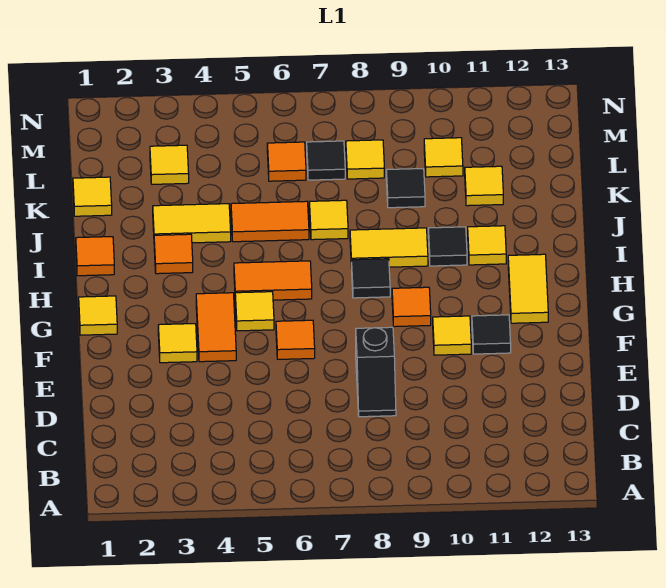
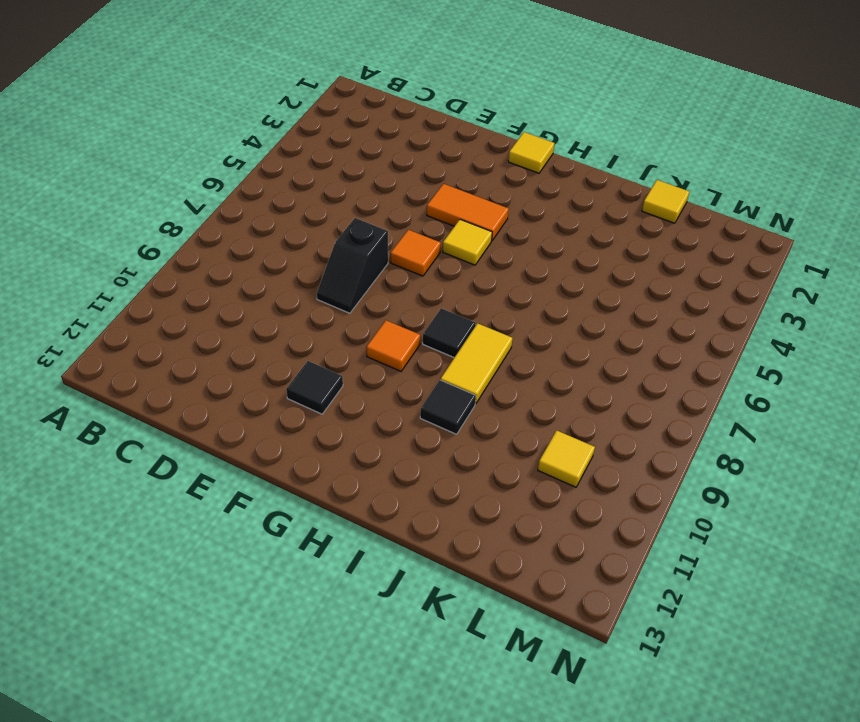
black 1x2 slope [317,218,388,313] -> black 1x2 slope turned to [356,327,396,417]
none -> yellow 1x1 tile [158,324,197,363]
none -> yellow 1x1 tile [433,316,471,355]
none -> yellow 1x2 tile [508,254,548,323]

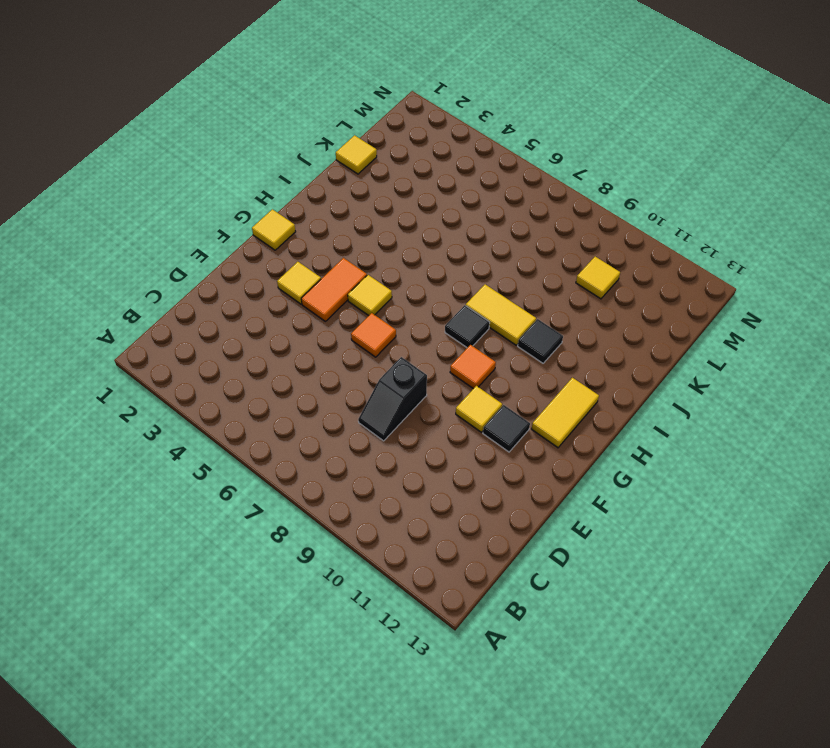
none -> orange 1x2 tile [234,261,312,300]
none -> orange 1x1 tile [76,237,114,276]
none -> orange 1x1 tile [154,234,193,274]

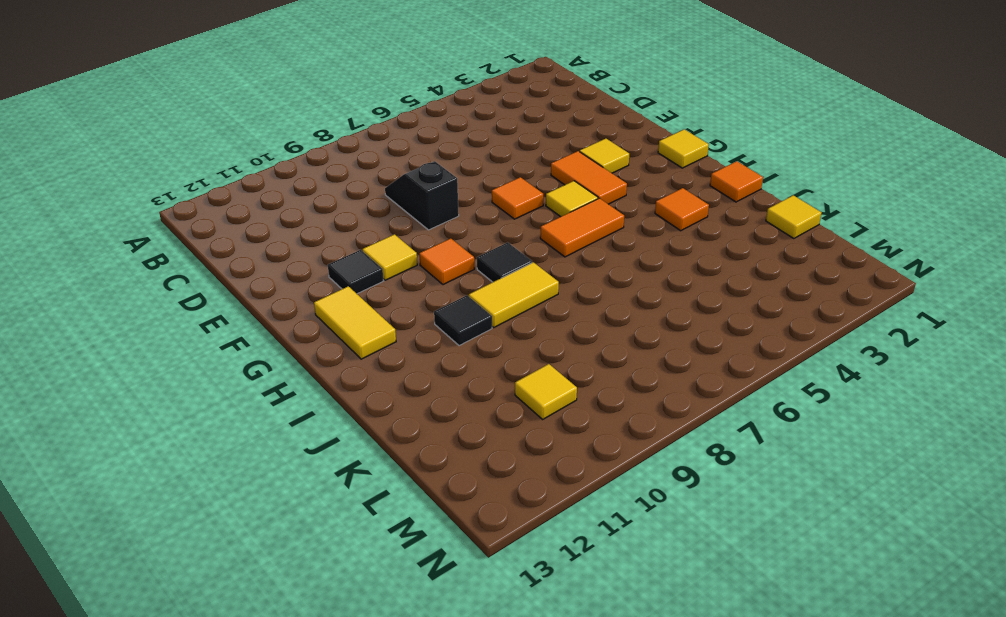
none -> yellow 1x1 tile [468,226,506,265]
none -> yellow 1x2 tile [153,204,231,243]
none -> orange 1x2 tile [231,201,309,242]

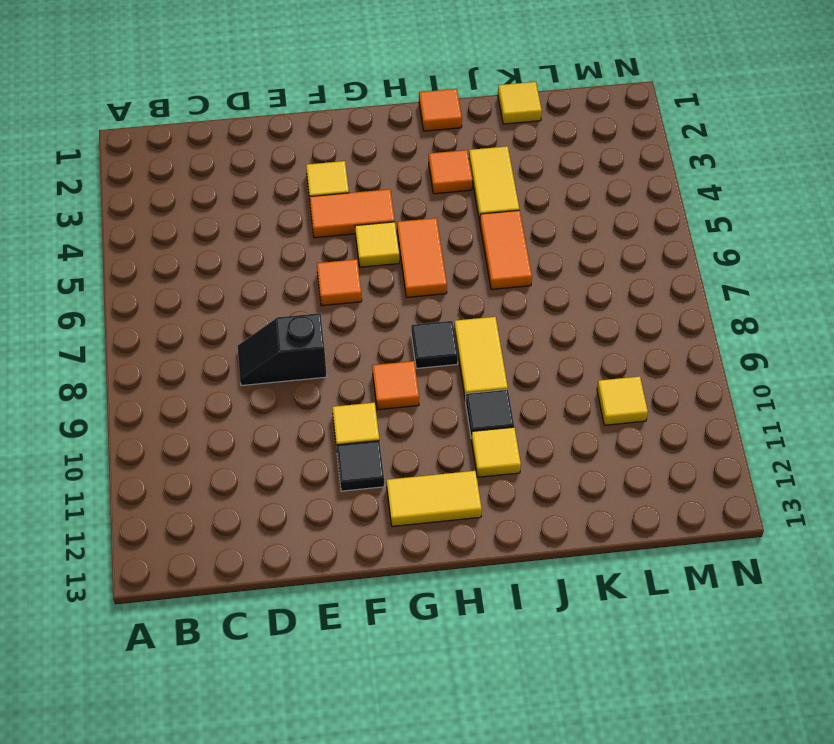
none -> yellow 1x1 tile [79,296,117,335]
none -> yellow 1x1 tile [309,200,348,240]
none -> black 1x1 tile [386,169,425,208]

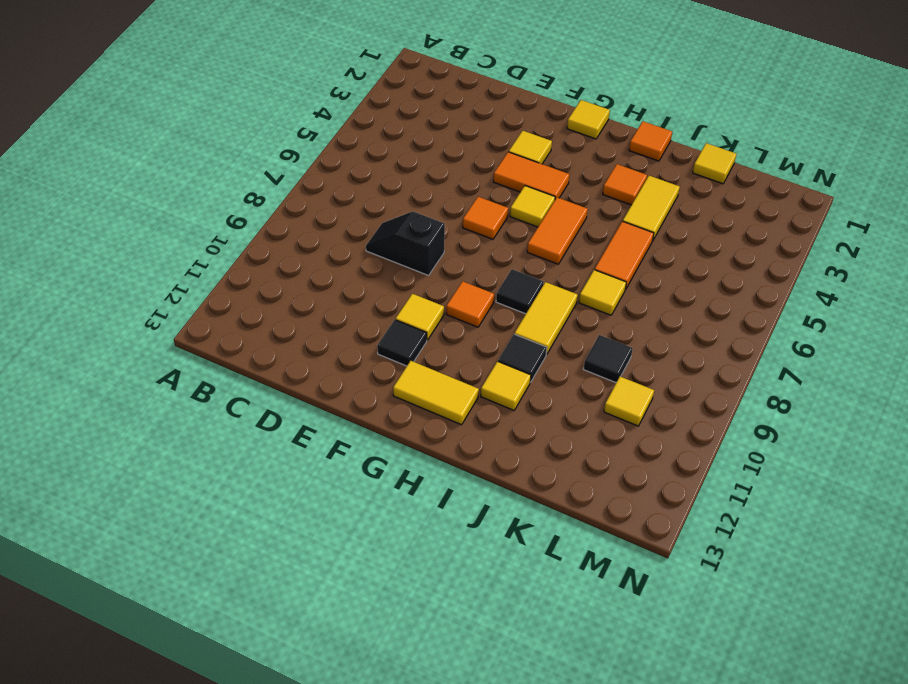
none -> yellow 1x1 tile [465,166,503,206]
none -> yellow 1x1 tile [150,145,189,184]
none -> orange 1x1 tile [267,142,306,181]

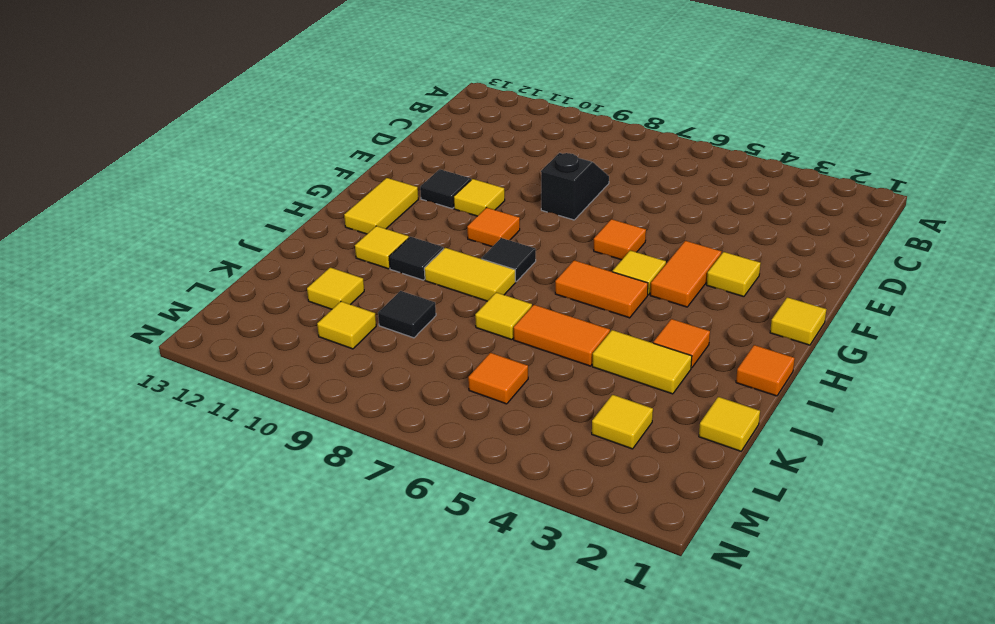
none -> black 1x1 tile [307,141,345,180]
none -> yellow 1x1 tile [346,140,384,179]

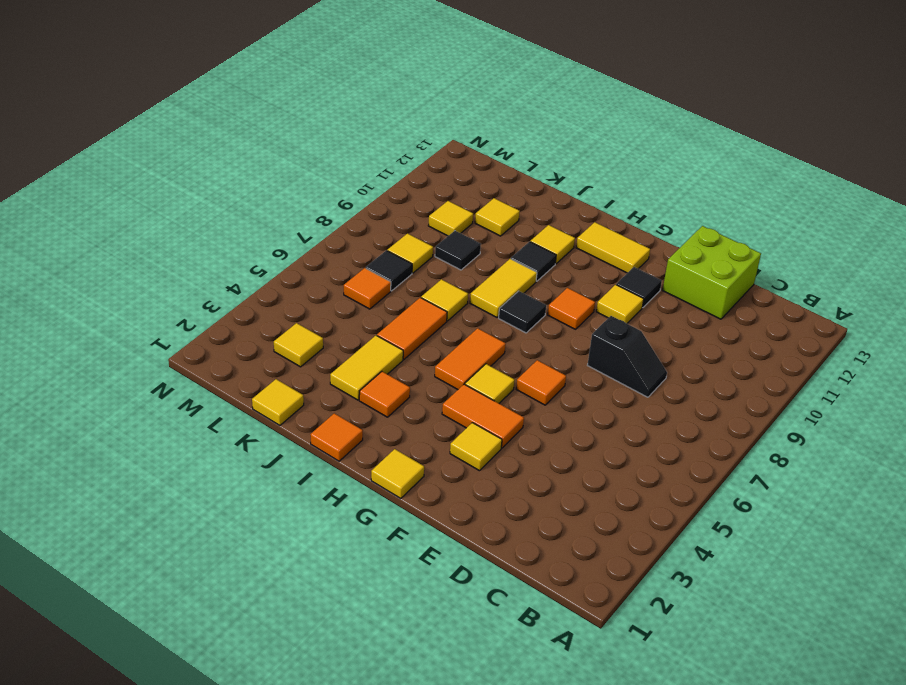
lime 2x2 brick [663,226,761,319] -> none

